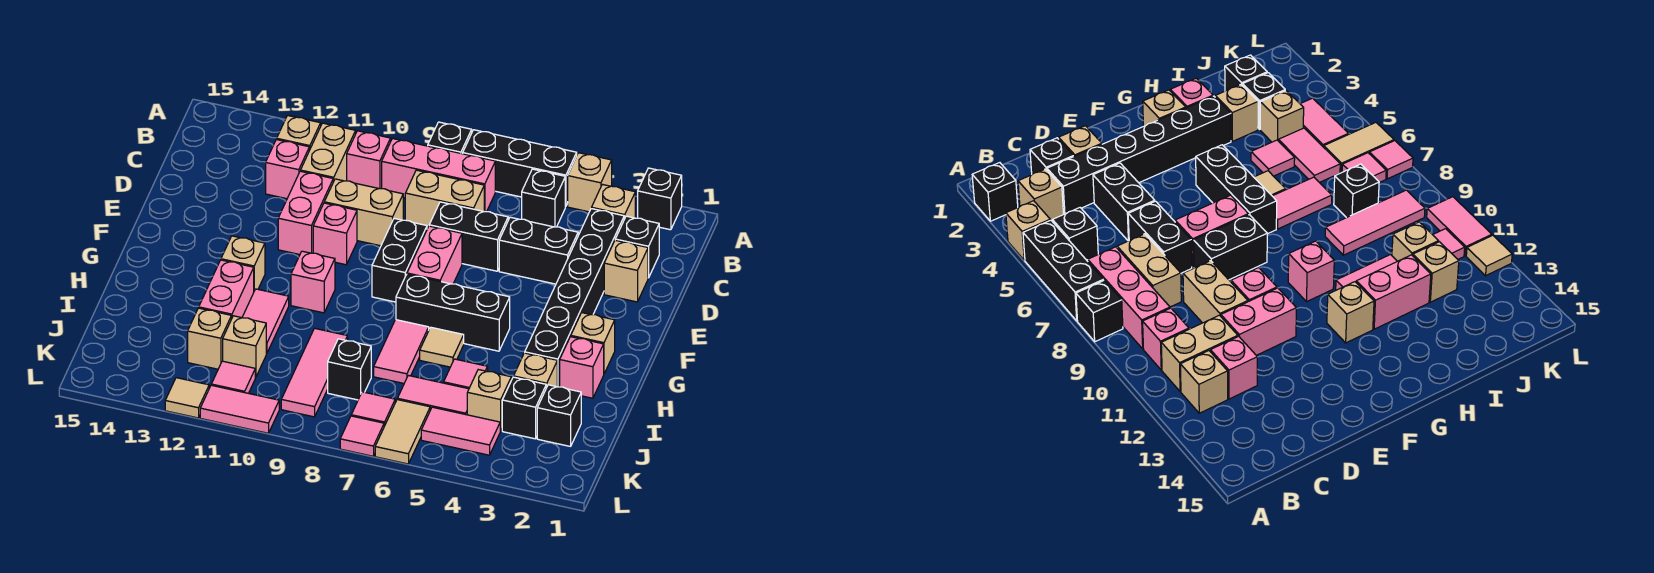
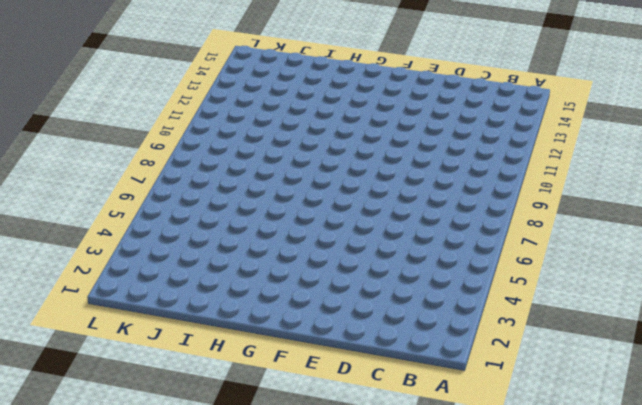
none -> black 1x1 brick [638,168,682,230]
none -> tan 1x1 brick [568,153,612,212]
none -> black 1x3 brick [463,130,577,207]
none -> black 1x1 brick [428,122,472,154]

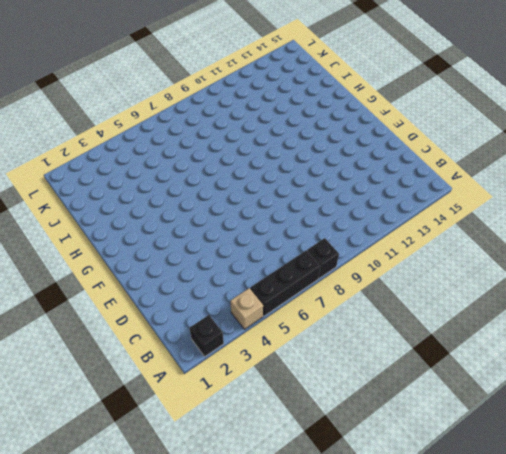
none -> tan 1x1 brick [592,184,635,219]
none -> black 1x1 brick [522,169,565,227]
none -> pink 1x3 brick [382,139,495,212]
none -> pink 1x1 brick [347,131,391,189]

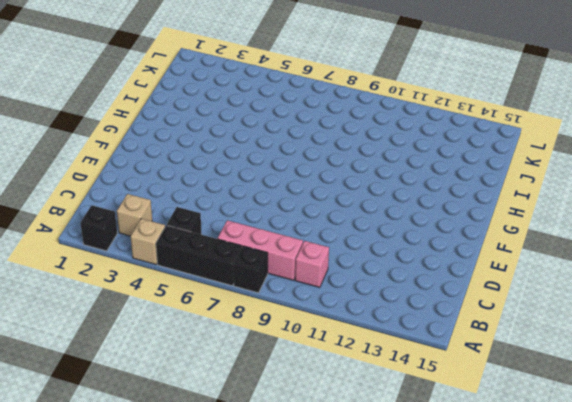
none -> tan 1x2 brick [301,123,356,182]
none -> tan 1x1 brick [277,116,321,150]
none -> black 1x1 brick [615,216,659,278]
none -> black 1x6 brick [525,209,624,387]

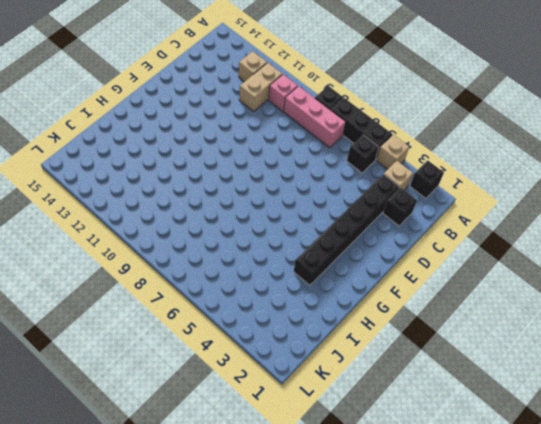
none -> tan 1x2 brick [405,170,484,229]
none -> pink 1x1 brick [266,139,309,199]
none -> tan 1x1 brick [604,240,648,302]
none -> black 1x2 brick [499,217,578,284]

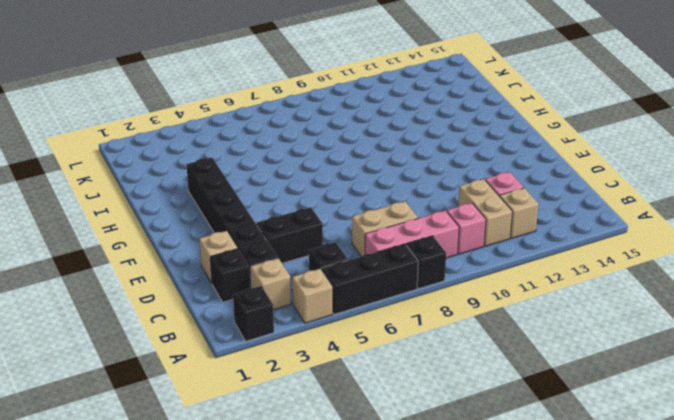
none -> black 1x2 brick [429,202,508,271]
none -> tan 1x2 brick [324,179,403,246]
none -> pink 1x2 brick [278,171,333,255]
none -> pink 1x2 brick [407,226,462,284]

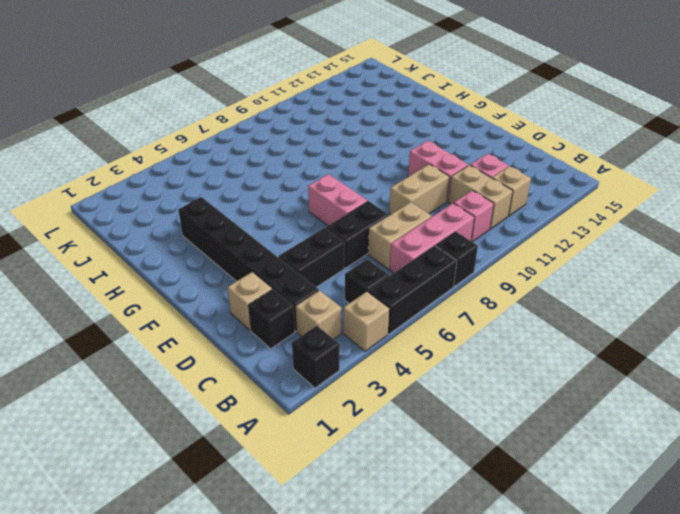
none -> black 1x2 brick [372,218,427,302]
none -> pink 1x1 brick [313,203,357,265]
none -> tan 1x1 brick [571,313,615,374]
none -> black 1x3 brick [396,274,510,351]

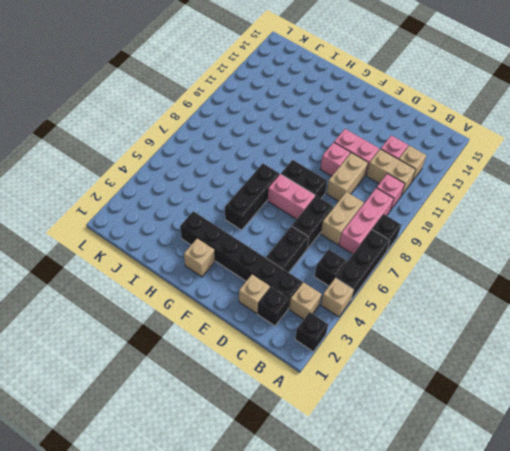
none -> pink 1x1 brick [291,251,335,313]
none -> tan 1x1 brick [221,236,265,291]
none -> pink 1x1 brick [560,337,604,398]
none -> tan 1x1 tile [420,327,464,367]

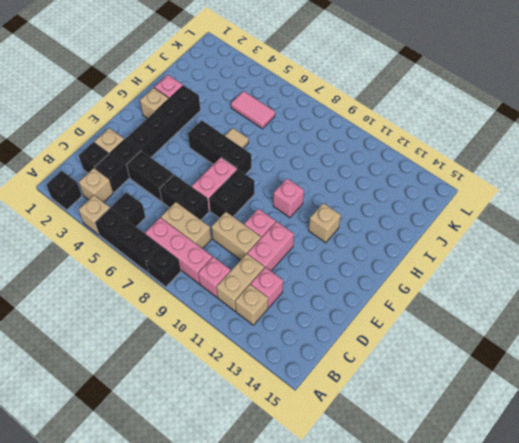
none -> pink 1x2 tile [374,320,429,383]
none -> pink 1x2 tile [242,289,289,353]
none -> pink 1x2 brick [199,260,254,319]
none -> tan 1x1 brick [514,353,557,388]

